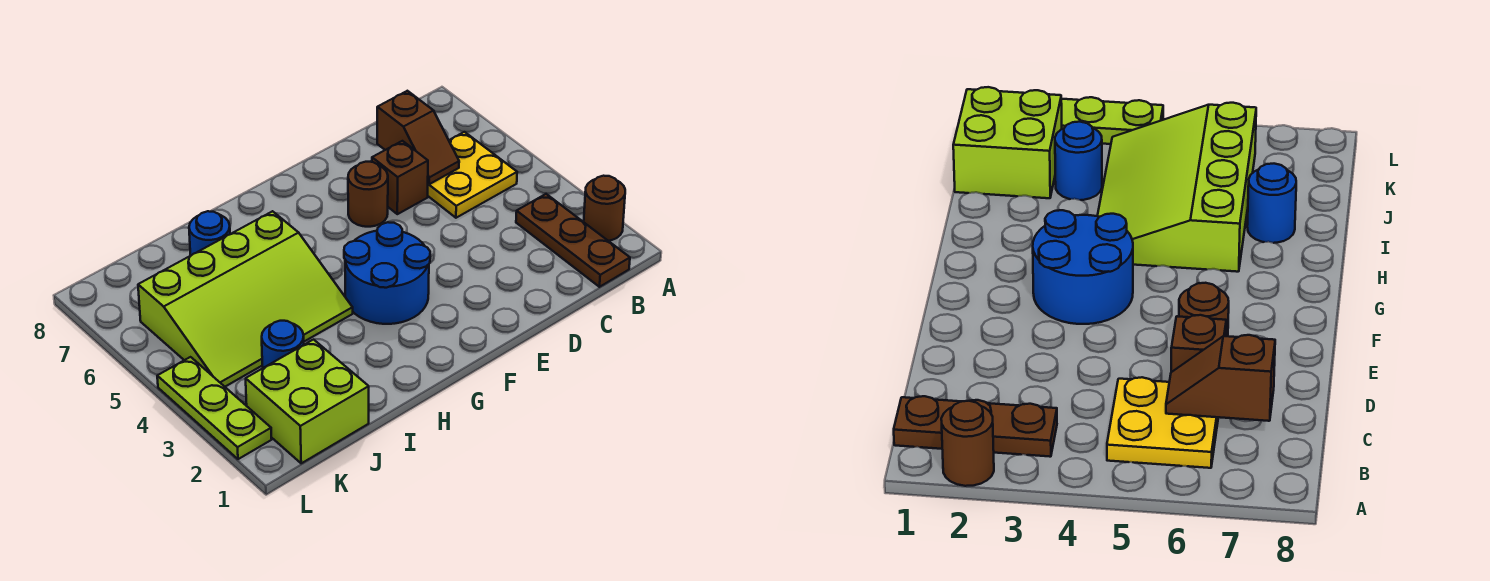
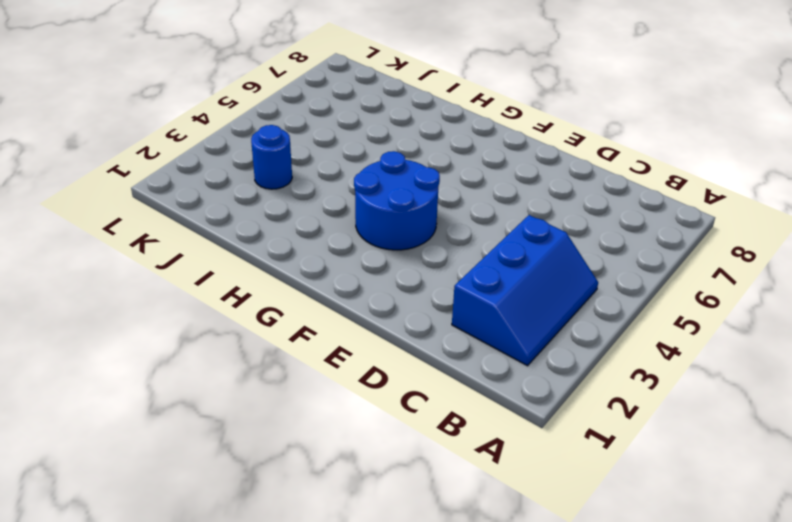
blue 2x3 slope [452,215,598,366] -> brown 1x3 plate [516,194,630,287]
none -> brown 1x1 round brick [584,176,625,241]
none -> yellow 2x2 plate [428,132,517,218]
none -> brown 1x1 brick [372,141,428,214]

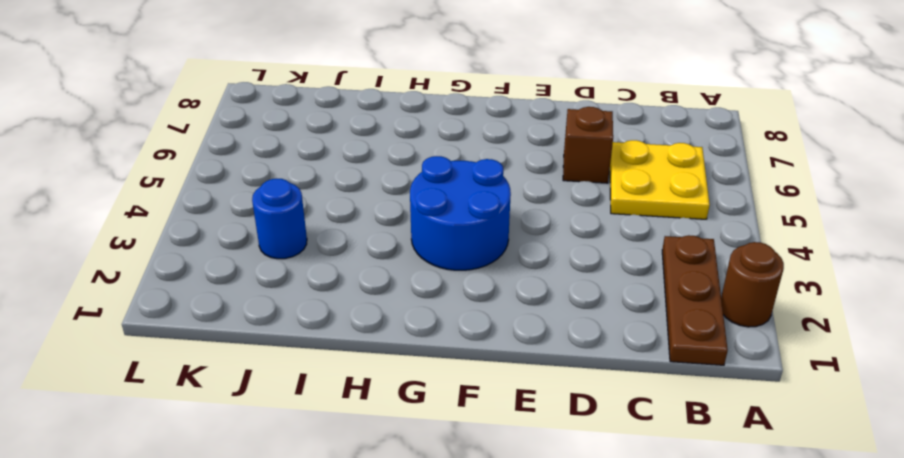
none -> brown 1x1 round brick [348,162,388,227]
none -> lime 3x4 slope [138,211,353,387]
none -> blue 1x1 round brick [189,211,230,255]

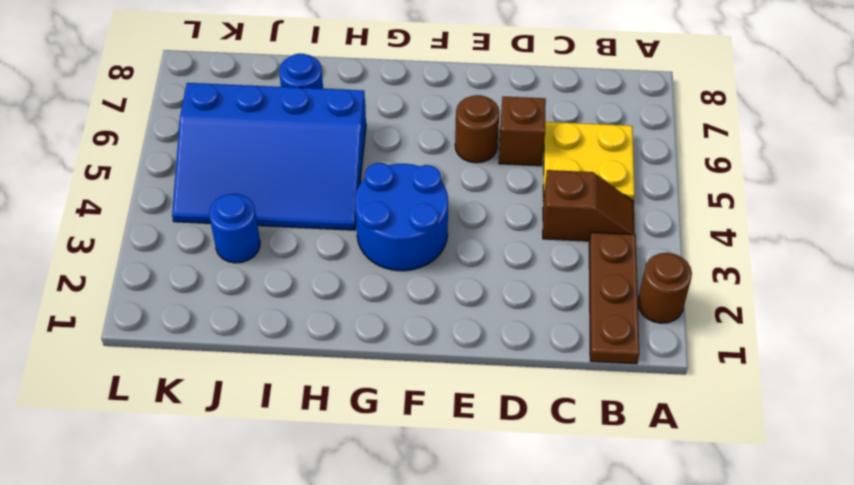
brown 1x2 slope [543,170,635,241] -> brown 1x2 slope turned to [377,91,459,184]
blue 3x4 slope [172,83,366,230] -> lime 3x4 slope [138,211,353,387]
none -> lime 2x2 brick [246,340,369,463]
none -> lime 1x3 plate [157,357,272,459]

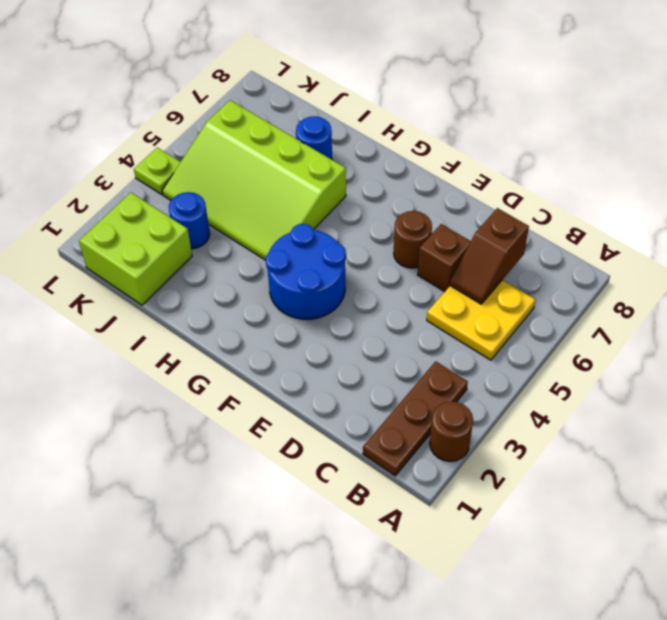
lime 1x1 plate [134,148,180,194] -> lime 1x3 plate [157,357,272,459]

